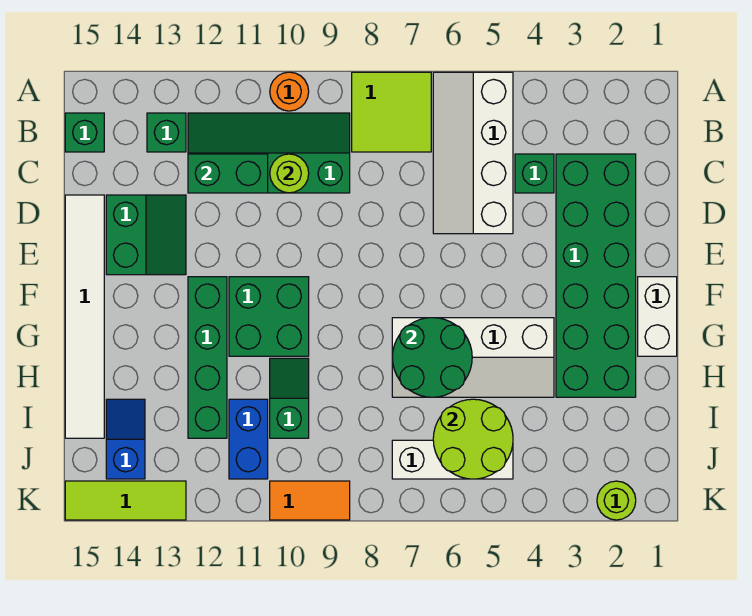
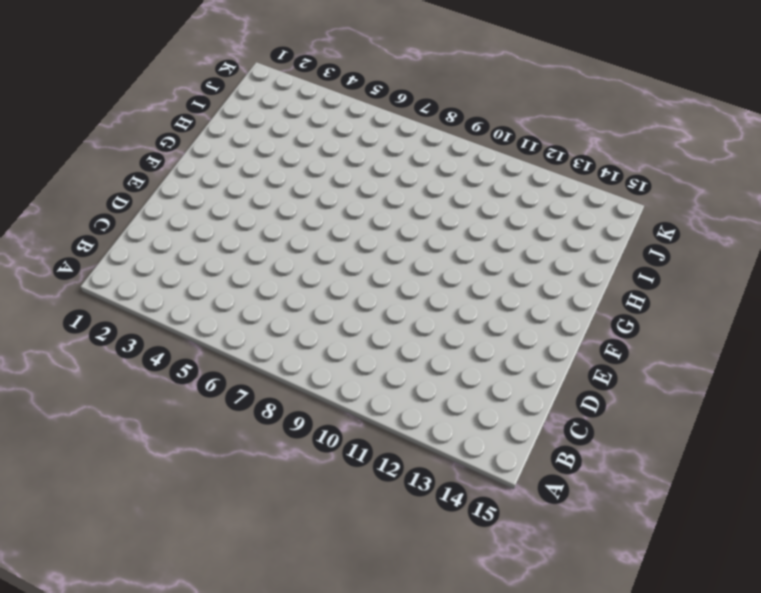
none -> white 2x4 slope [433,72,513,234]
none -> lime 2x2 tile [352,72,431,152]
none -> orange 1x1 round brick [270,72,309,111]

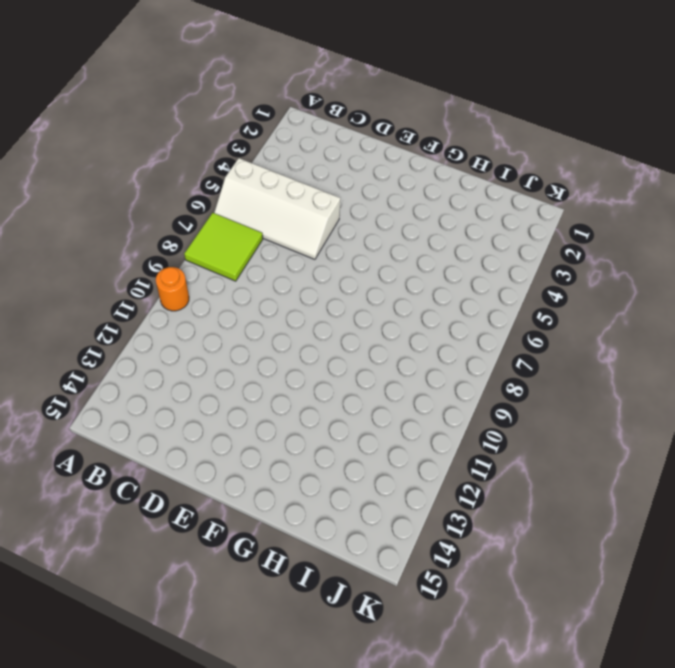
none -> green 2x4 slope [188,113,350,193]
none -> green 1x1 brick [147,113,186,152]
none -> green 1x1 brick [65,113,104,152]

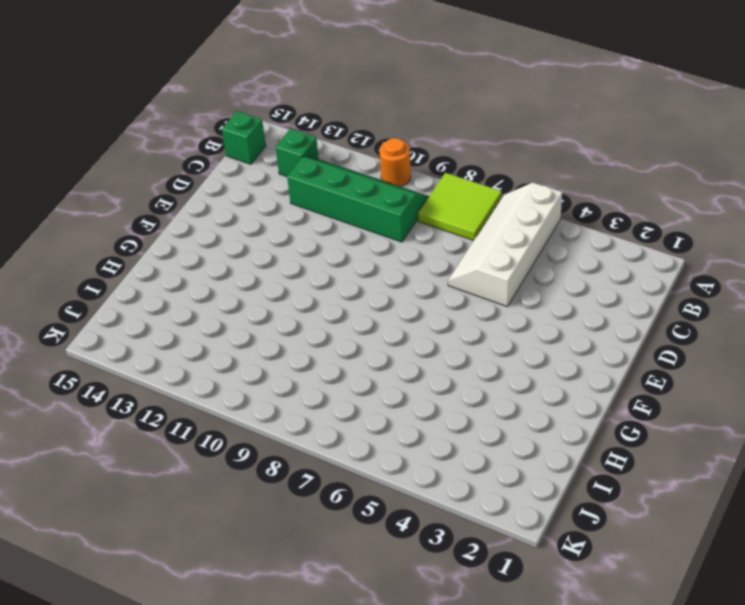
none -> green 2x6 brick [556,154,636,397]
none -> green 1x1 brick [515,154,554,193]
none -> green 2x2 slope [106,195,186,275]

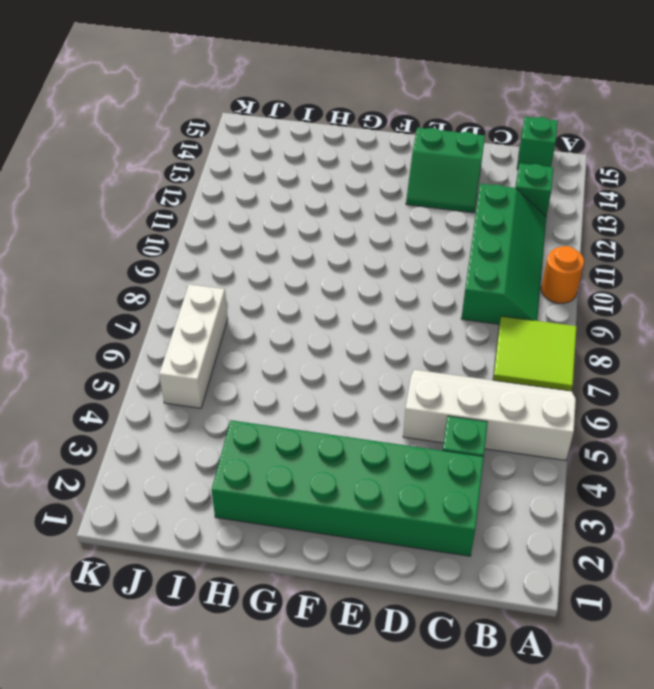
none -> white 1x6 tile [65,195,104,438]
none -> white 1x2 brick [638,277,677,356]
none -> green 2x2 brick [229,277,309,356]

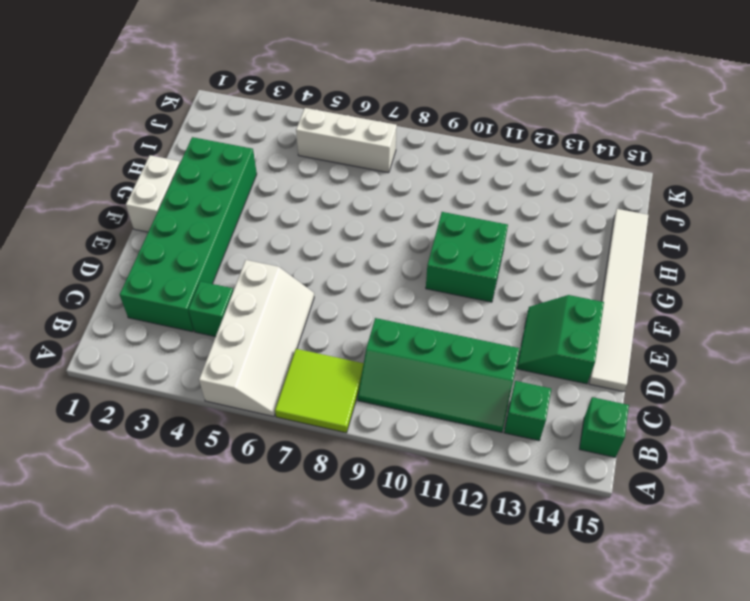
none -> orange 1x1 round brick [270,72,309,111]
none -> green 1x4 brick [188,277,227,438]
none -> white 2x4 slope [392,318,554,397]

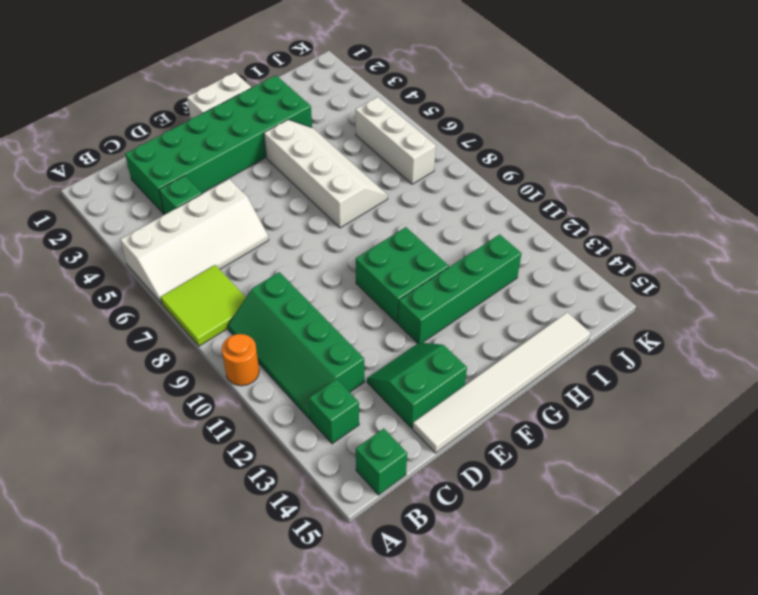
none -> green 1x2 slope [270,358,309,438]
none -> blue 1x2 brick [229,399,268,479]
none -> blue 1x2 slope [106,399,145,479]

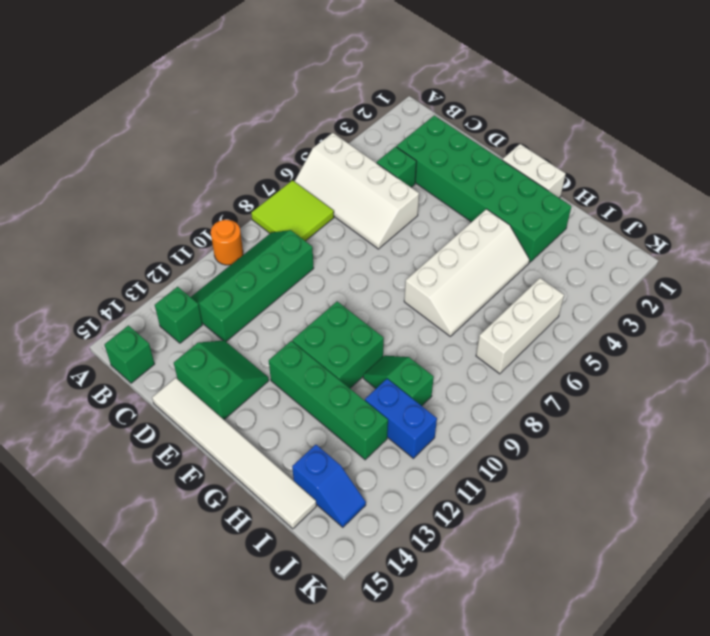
blue 1x2 slope [292,445,366,527] -> blue 1x2 slope turned to [106,399,145,479]
none -> lime 1x1 round brick [597,481,636,520]
none -> orange 1x2 tile [270,481,350,520]
none -> lime 1x3 tile [65,481,186,520]

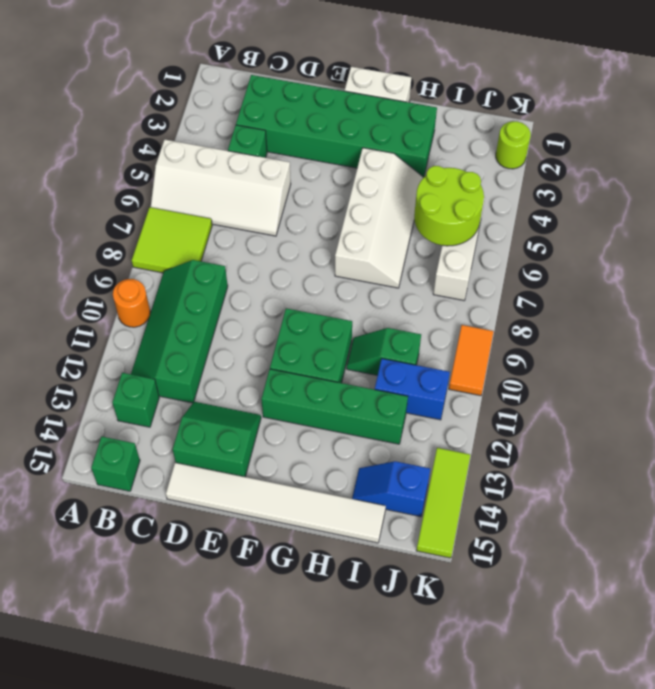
none -> lime 1x1 round brick [270,154,309,193]
none -> green 1x2 brick [188,154,268,193]
none -> green 2x2 round brick [392,318,472,397]

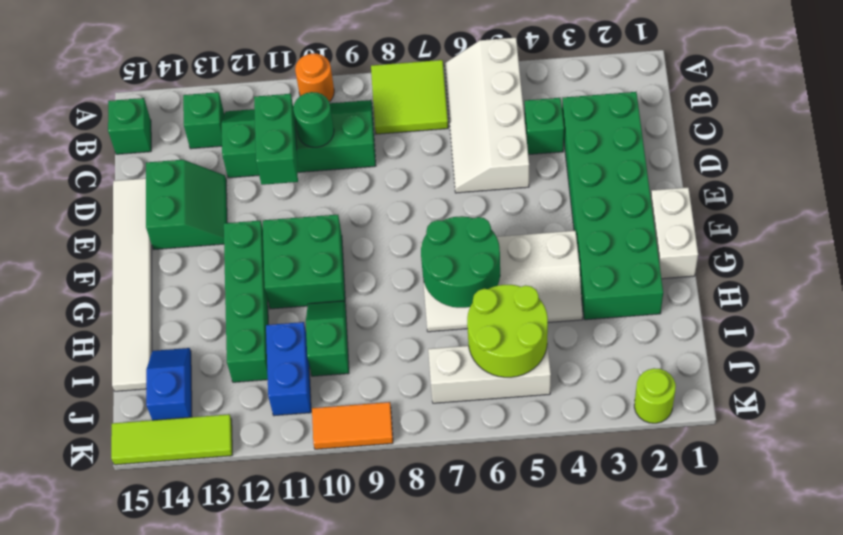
green 1x1 round brick [293,92,334,147] -> lime 1x1 round brick [270,154,309,193]
green 1x2 brick [254,94,298,185] -> green 1x2 brick turned to [188,154,268,193]

